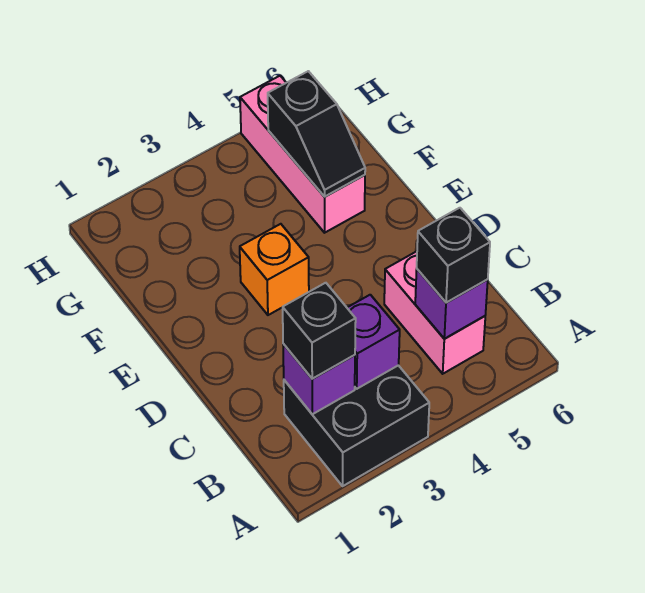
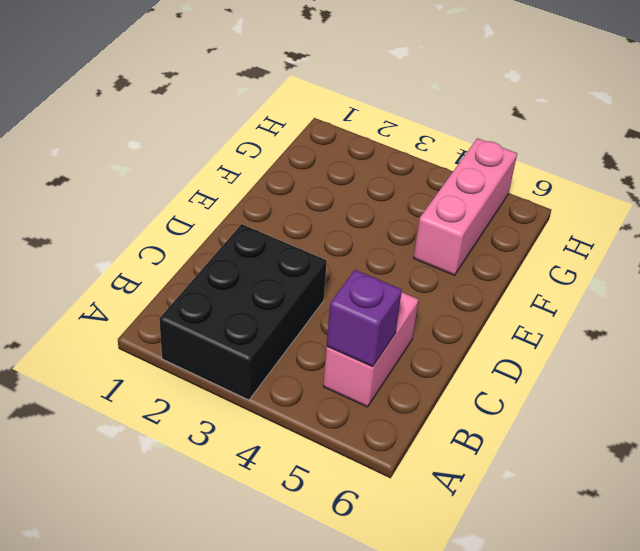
black 2x3 brick [159,224,327,400] -> black 2x2 brick [284,365,429,486]
none -> orange 1x1 brick [240,224,309,315]
none -> purple 1x1 brick [283,344,355,414]

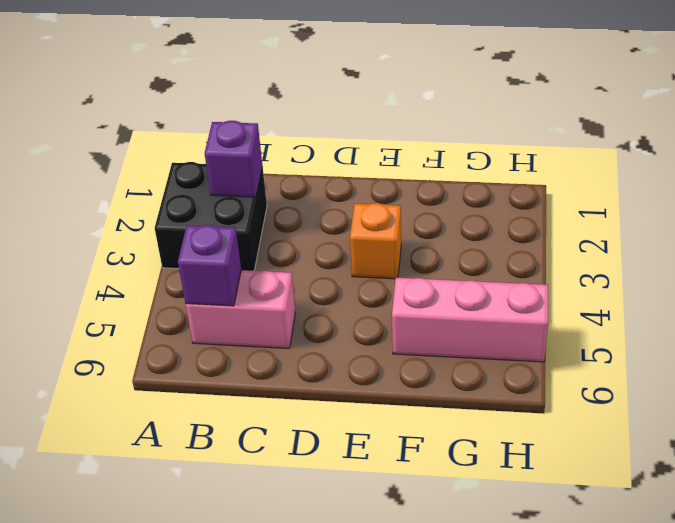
none -> purple 1x1 brick [347,295,400,389]
none -> black 1x2 slope [268,71,365,197]

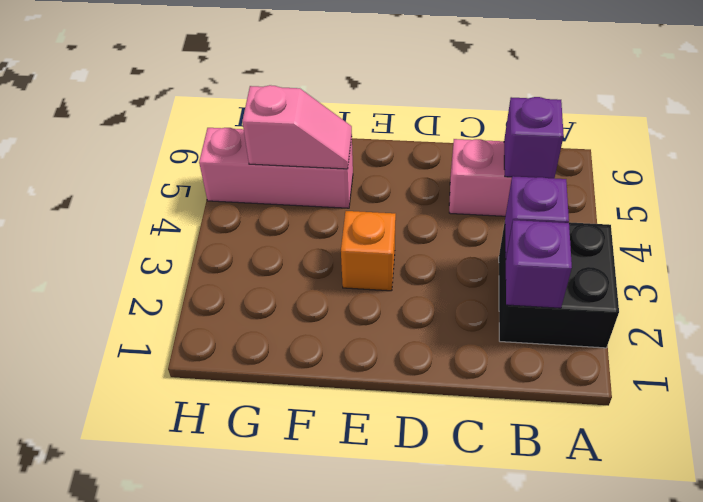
pink 1x2 slope [242,85,352,169] -> black 1x2 slope [268,71,365,197]
none -> black 1x1 brick [283,283,356,379]
none -> black 1x1 brick [417,208,490,303]

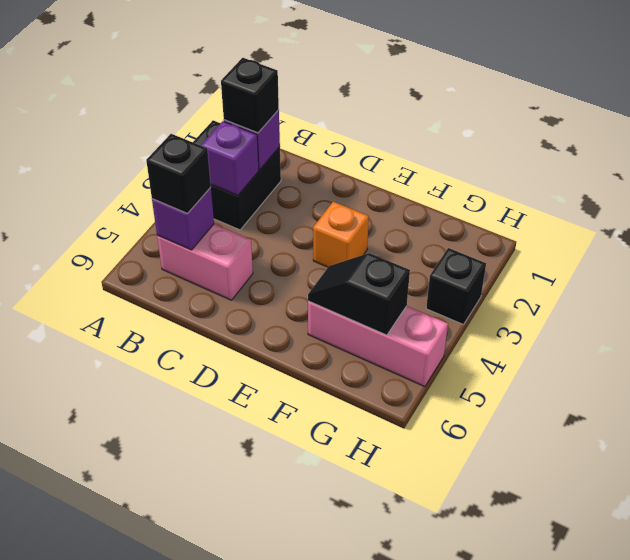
black 1x1 brick [426,248,486,325] -> none

